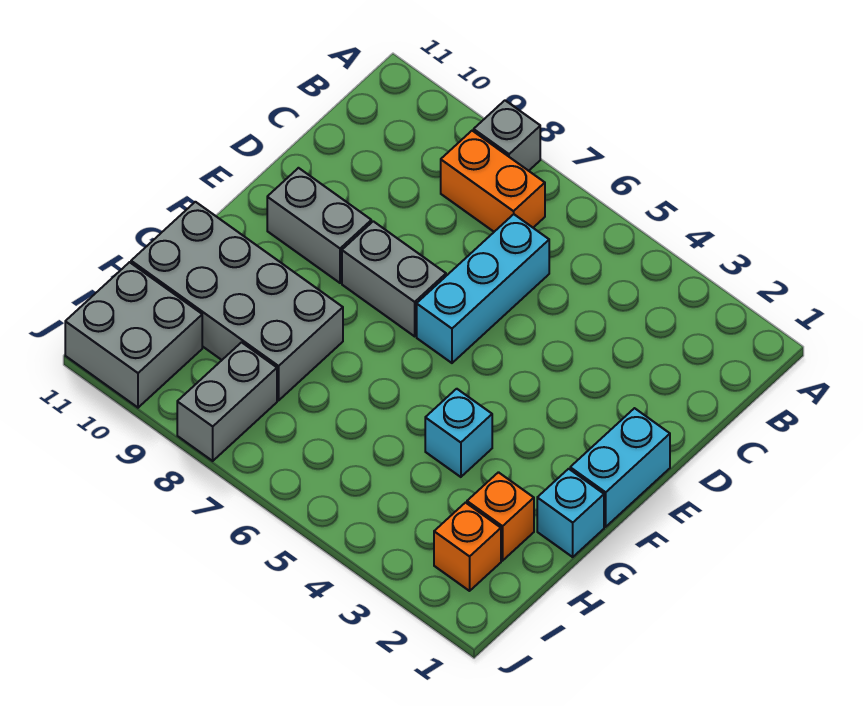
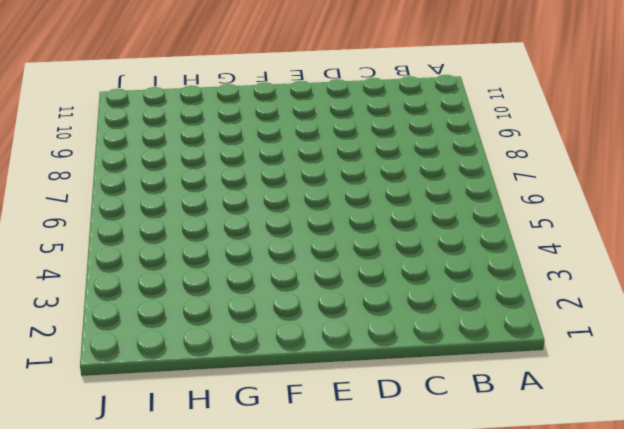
none -> grey 1x1 brick [474,101,540,171]
none -> orange 1x2 brick [441,131,545,232]
none -> cyan 1x3 brick [417,214,549,363]

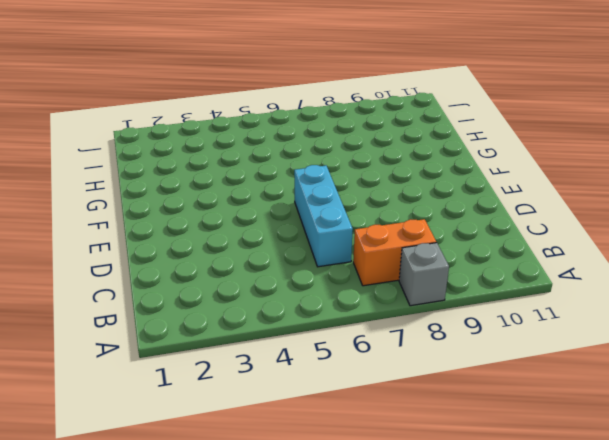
none -> cyan 1x2 brick [570,408,670,527]
none -> grey 1x2 brick [342,221,446,336]
none -> grey 1x2 brick [267,168,371,283]

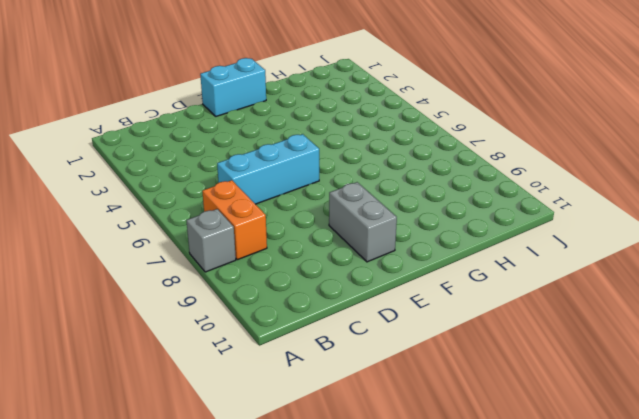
none -> grey 1x2 brick [342,221,446,336]
none -> cyan 1x1 brick [537,469,604,557]
none -> cyan 1x1 brick [425,389,492,477]

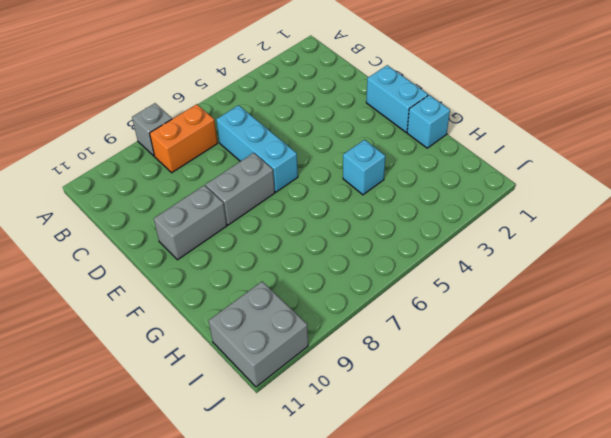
none -> grey 2x4 brick [131,202,343,400]
none -> orange 1x1 brick [467,472,534,561]
none -> orange 1x1 brick [434,503,501,591]

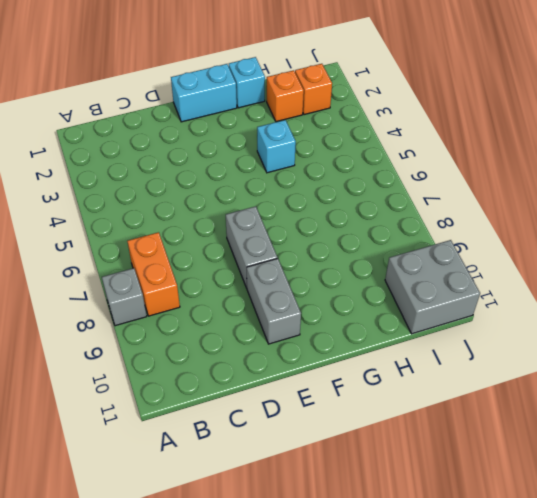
none -> cyan 1x3 brick [417,214,549,363]
none -> grey 2x4 brick [131,202,343,400]
none -> grey 1x2 brick [177,342,277,461]

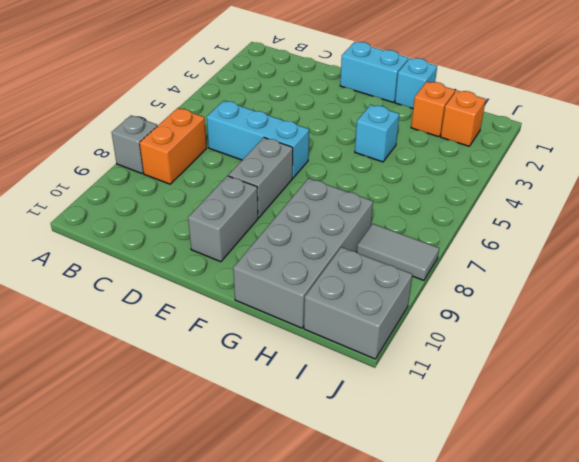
grey 1x2 tile [357,224,439,280] -> grey 1x2 brick [177,342,277,461]

